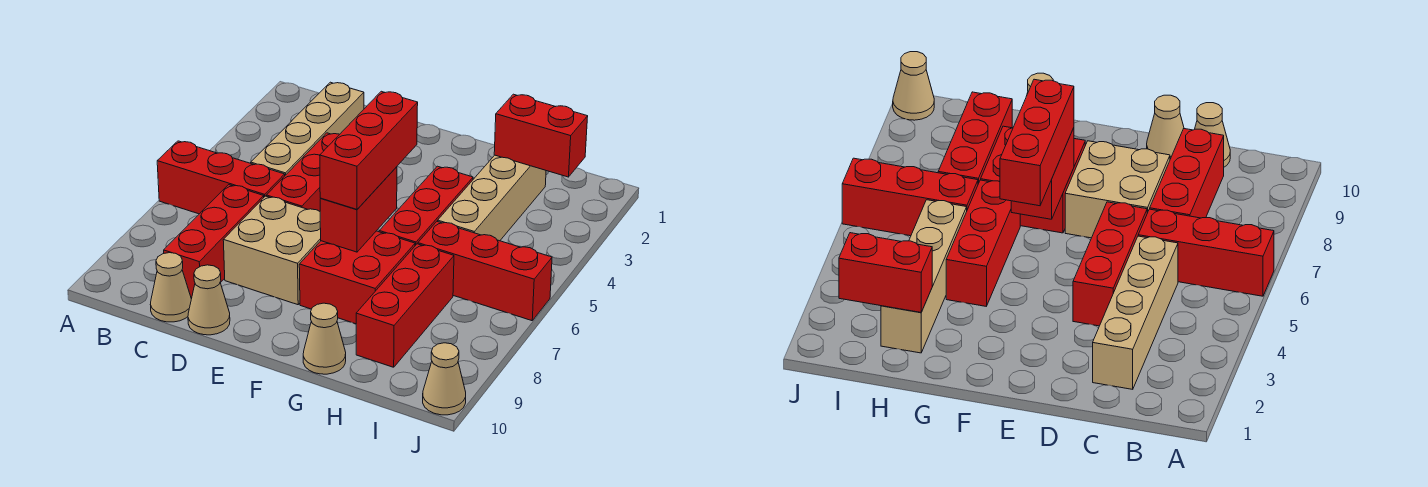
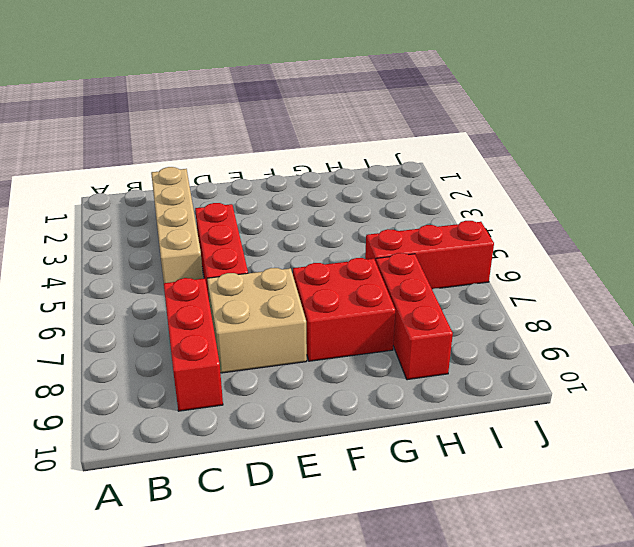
none -> red 1x3 brick [157,141,285,214]
none -> tan 1x1 cone [150,253,191,322]
none -> tan 1x1 cone [188,265,230,335]

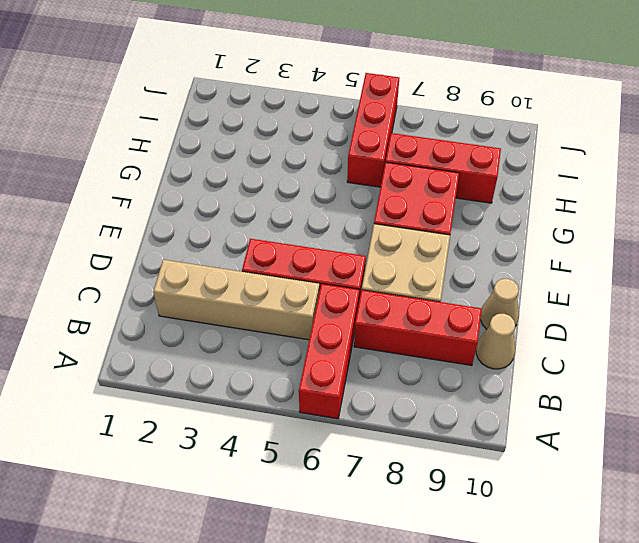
none -> red 1x3 brick [379,166,473,245]
none -> tan 1x1 cone [303,303,346,374]
none -> tan 1x4 brick [438,155,546,241]

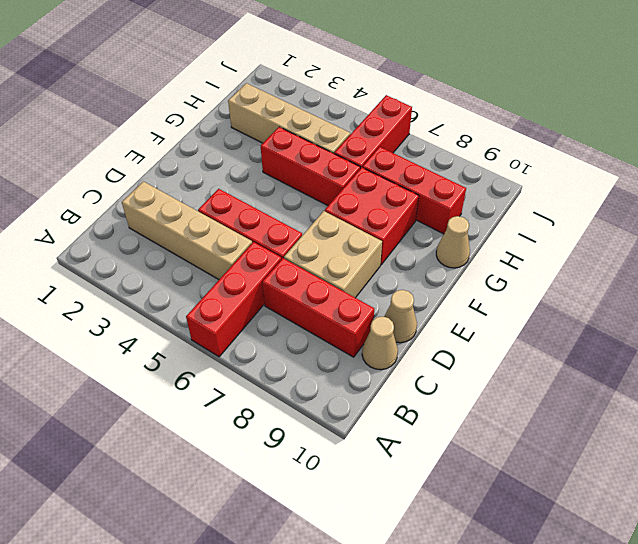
none -> tan 1x1 cone [423,343,466,415]
none -> red 1x2 brick [320,167,397,252]
none -> red 1x2 brick [494,94,588,177]

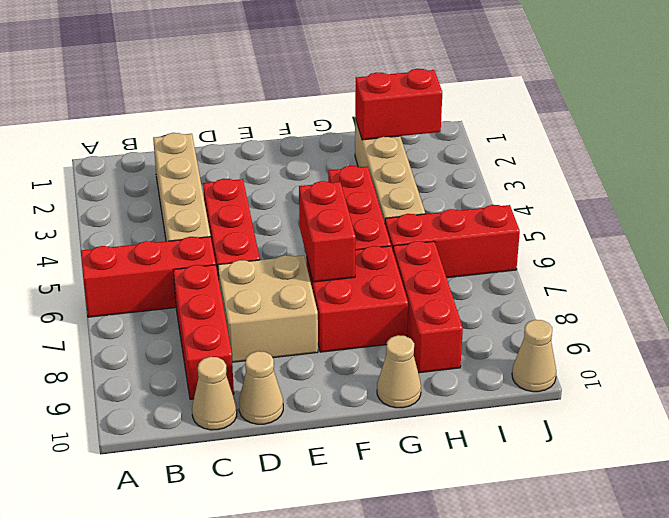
none -> red 1x3 brick [320,91,418,209]

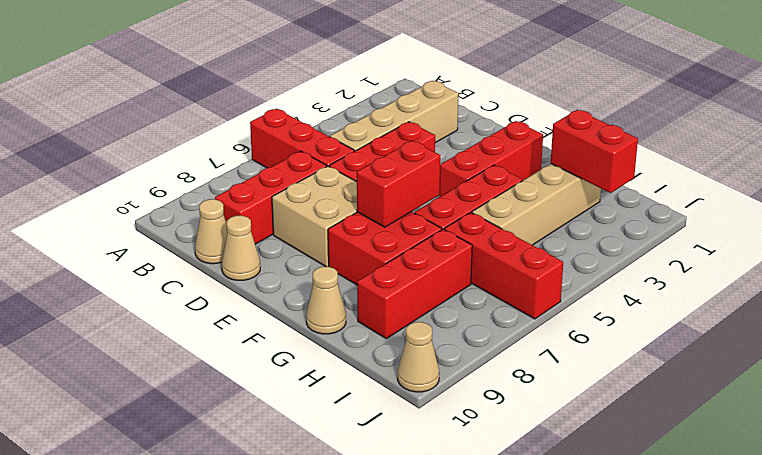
red 1x3 brick [439,121,543,197] -> red 1x3 brick moved to [320,91,418,209]

